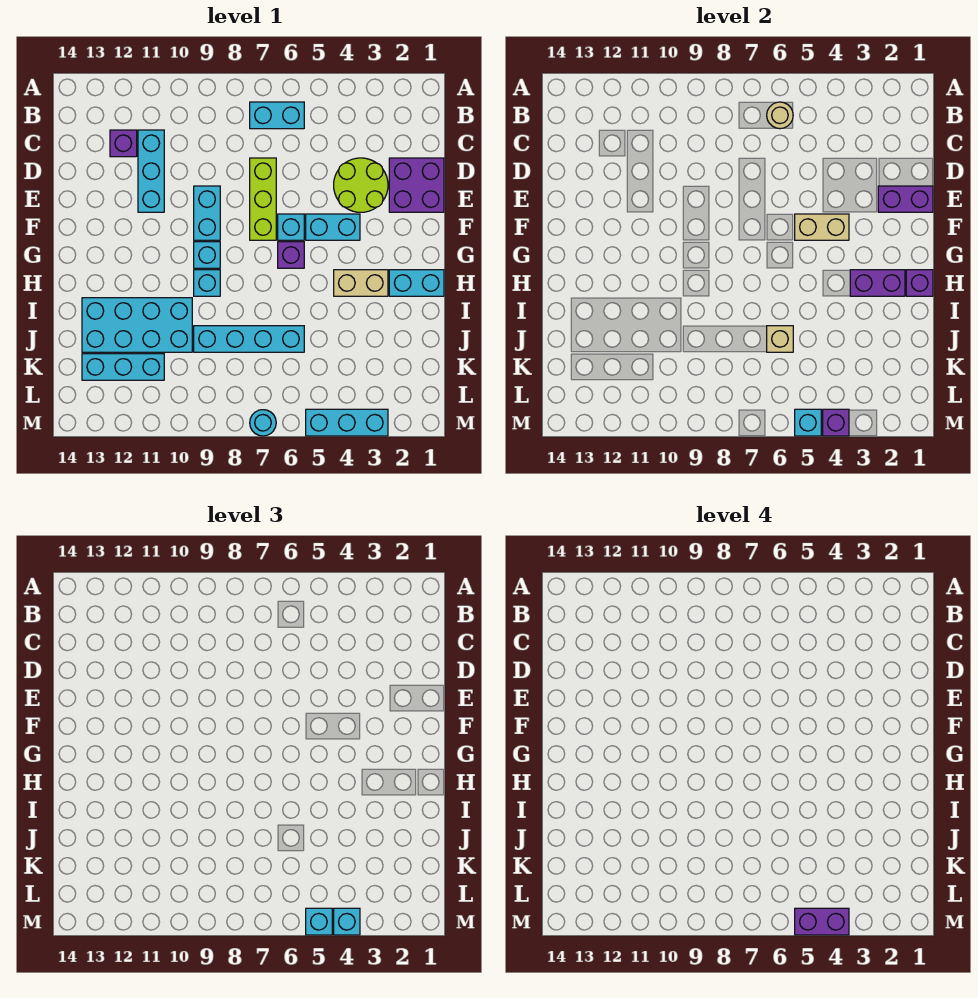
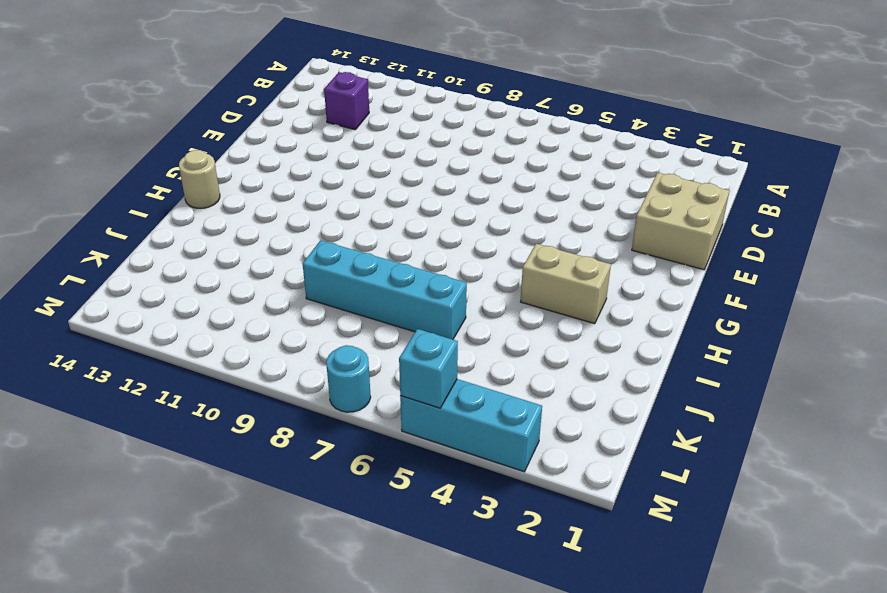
tan 2x2 brick [632,173,729,270] -> purple 2x2 brick [389,158,444,212]
tan 1x1 round brick [179,150,220,208] -> tan 1x1 round brick moved to [767,102,793,129]
none -> cyan 1x2 brick [250,102,304,129]
none -> cyan 1x3 brick [138,130,164,212]
none -> lime 2x2 round brick [334,158,388,212]
none -> lime 1x3 brick [250,158,276,240]

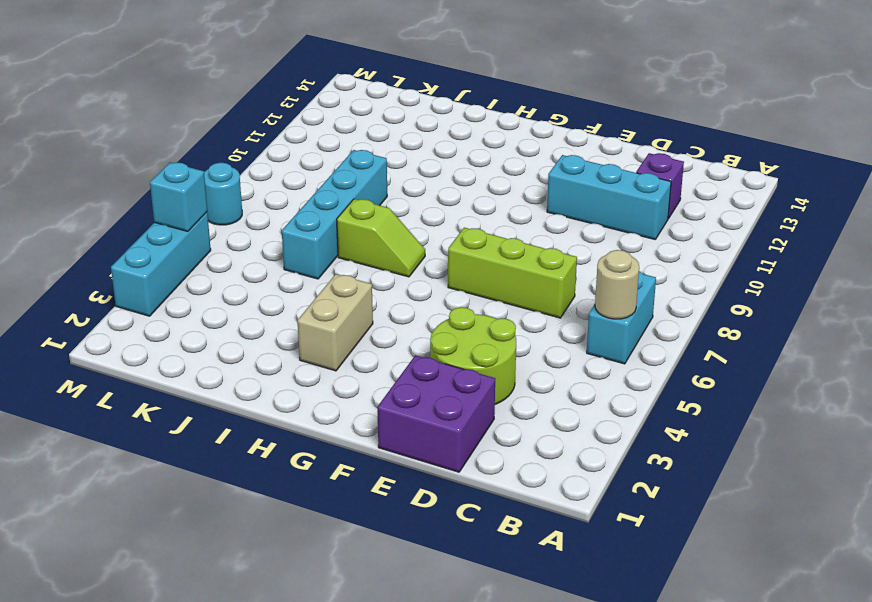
lime 1x2 slope [337,199,425,277] -> none
none -> cyan 1x2 brick [194,186,220,240]
none -> cyan 1x2 brick [306,214,360,240]
none -> cyan 1x1 brick [278,214,304,240]
none -> purple 1x1 brick [278,242,304,268]

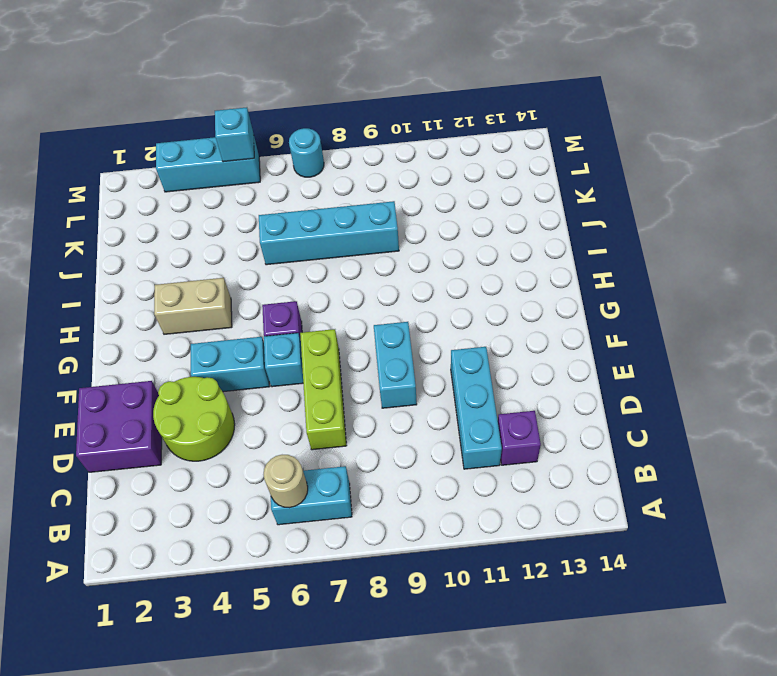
none -> cyan 1x1 brick [194,242,220,268]
none -> cyan 1x2 brick [389,270,444,296]
none -> cyan 1x1 brick [194,270,220,296]
none -> cyan 2x4 brick [82,298,192,352]

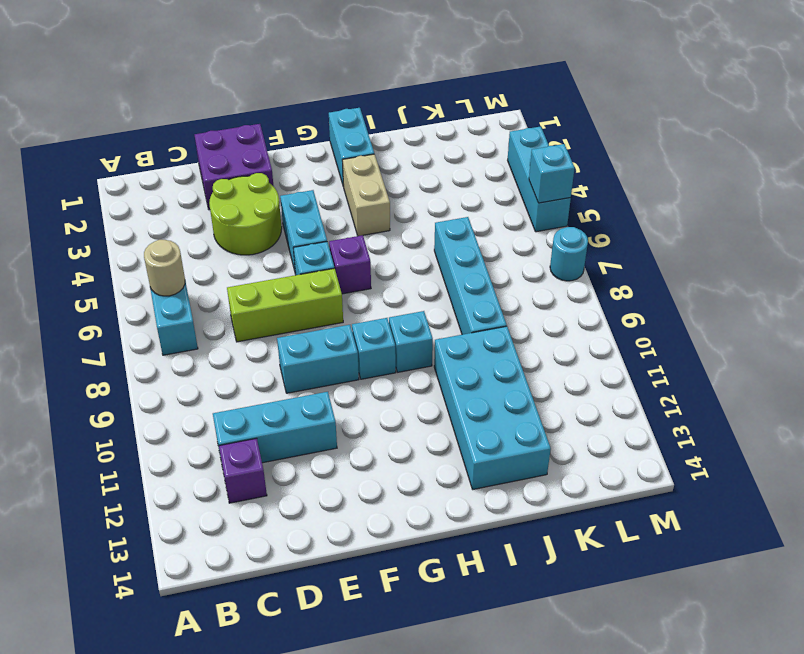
none -> cyan 1x3 brick [82,354,164,380]
none -> purple 1x2 brick [878,186,933,212]
none -> tan 1x2 brick [795,214,849,240]
none -> purple 1x1 brick [906,270,933,296]

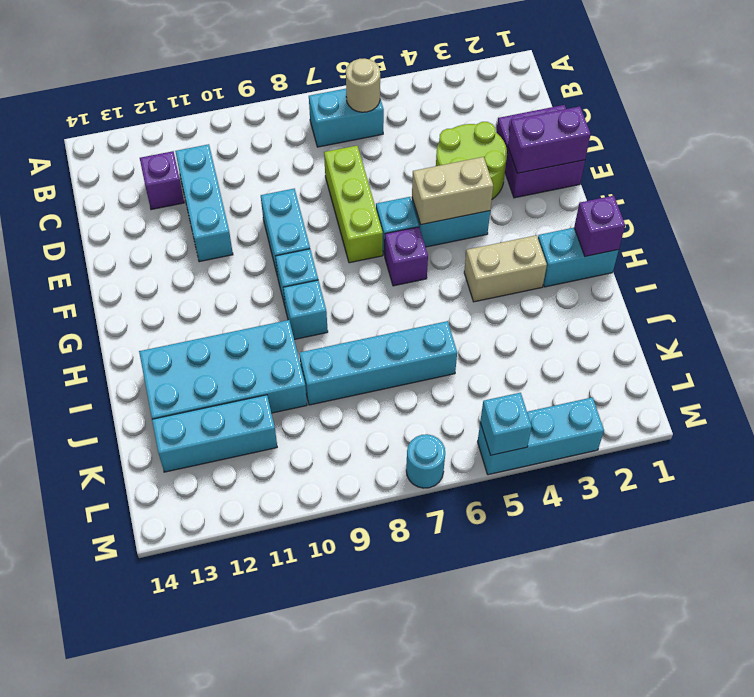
none -> purple 1x2 brick [850,270,905,296]
none -> tan 1x1 brick [767,326,793,352]
none -> purple 1x1 brick [823,409,849,436]
none -> cyan 1x1 brick [334,908,360,935]

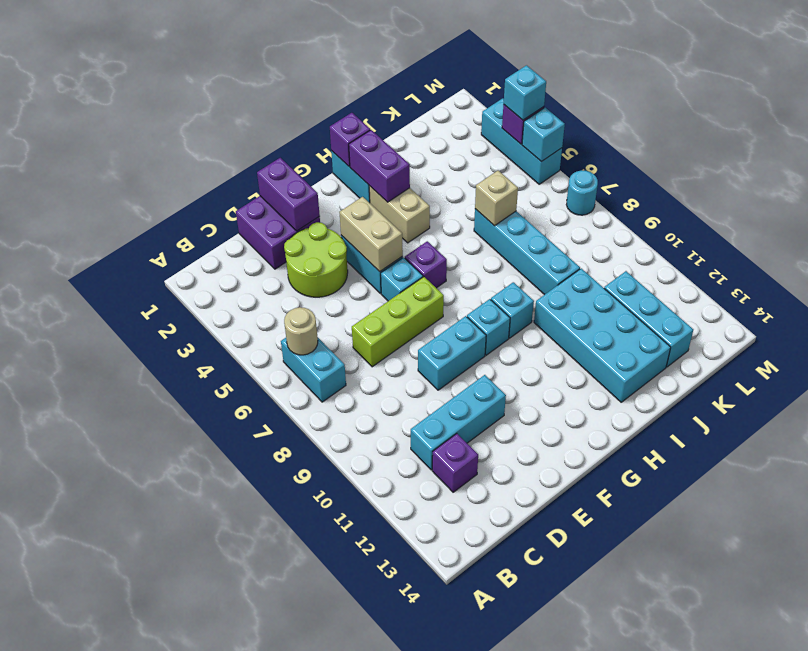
none -> cyan 1x1 brick [306,908,332,935]
none -> purple 1x2 brick [795,908,849,935]

